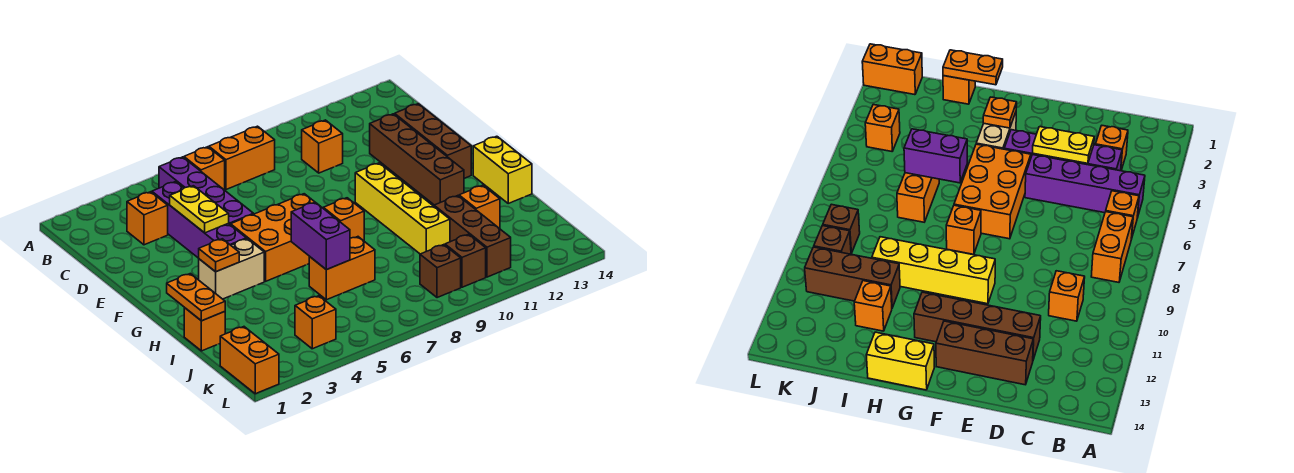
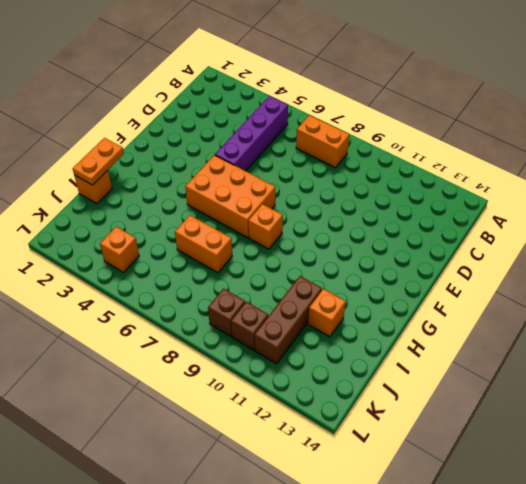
none -> orange 1x1 brick [184,147,225,190]
none -> orange 1x1 brick [127,192,168,245]
none -> purple 1x4 brick [152,182,246,258]

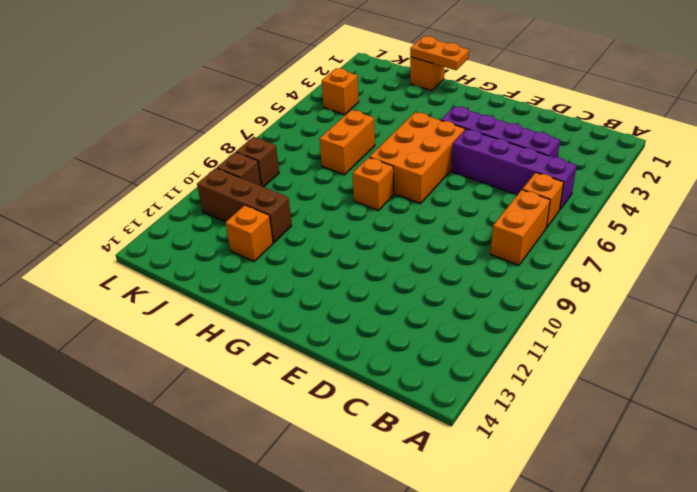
none -> orange 1x1 brick [127,192,168,245]
none -> orange 1x1 brick [302,120,343,173]
none -> brown 1x4 brick [370,114,464,205]

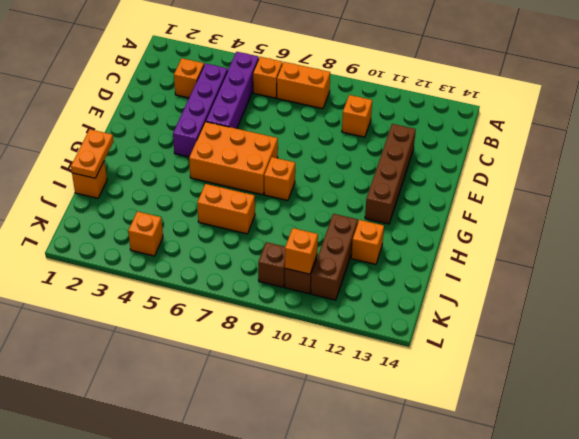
orange 1x1 brick [285,228,318,274] -> none
none -> brown 1x3 brick [395,104,471,178]
none -> yellow 1x4 brick [355,163,450,254]
none -> tan 1x2 brick [199,239,264,299]

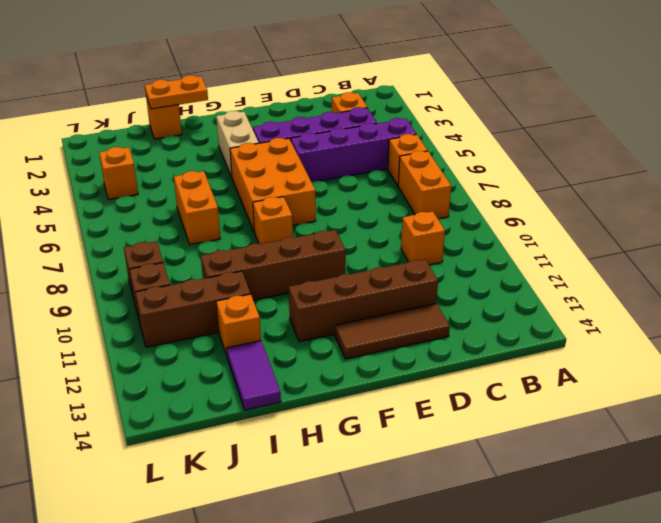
brown 1x3 tile [335,304,450,359] -> brown 1x3 brick [395,104,471,178]
brown 1x4 brick [201,230,346,300] -> yellow 1x4 brick [355,163,450,254]
purple 1x2 tile [226,341,281,410] -> none
none -> yellow 1x2 brick [473,136,532,203]
none -> orange 1x2 brick [220,327,279,394]
none -> yellow 1x2 plate [170,186,229,233]

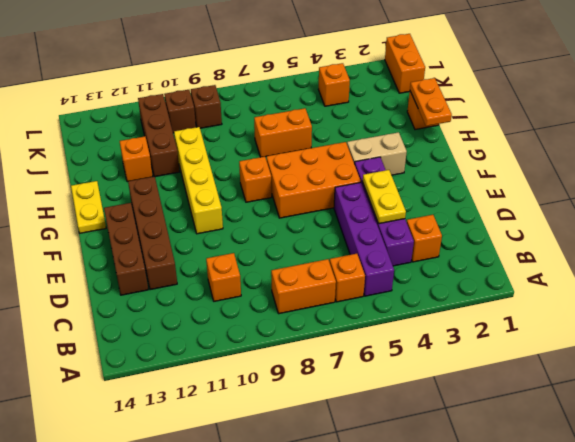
yellow 1x2 plate [71,181,106,233] -> yellow 1x2 brick [473,136,532,203]
none -> orange 1x1 plate [199,239,239,272]
none -> purple 1x2 brick [291,202,350,270]

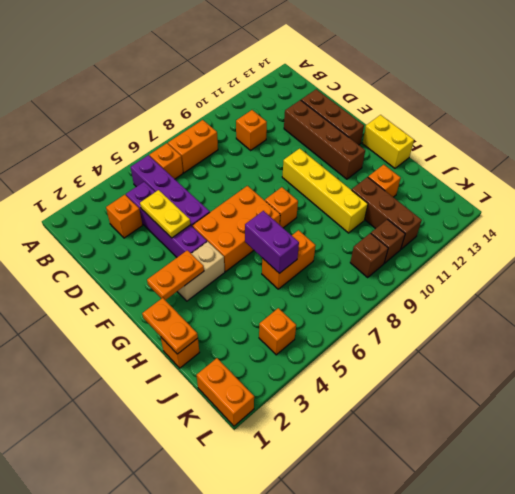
orange 1x2 plate [147,250,204,300] -> orange 1x1 plate [199,239,239,272]

